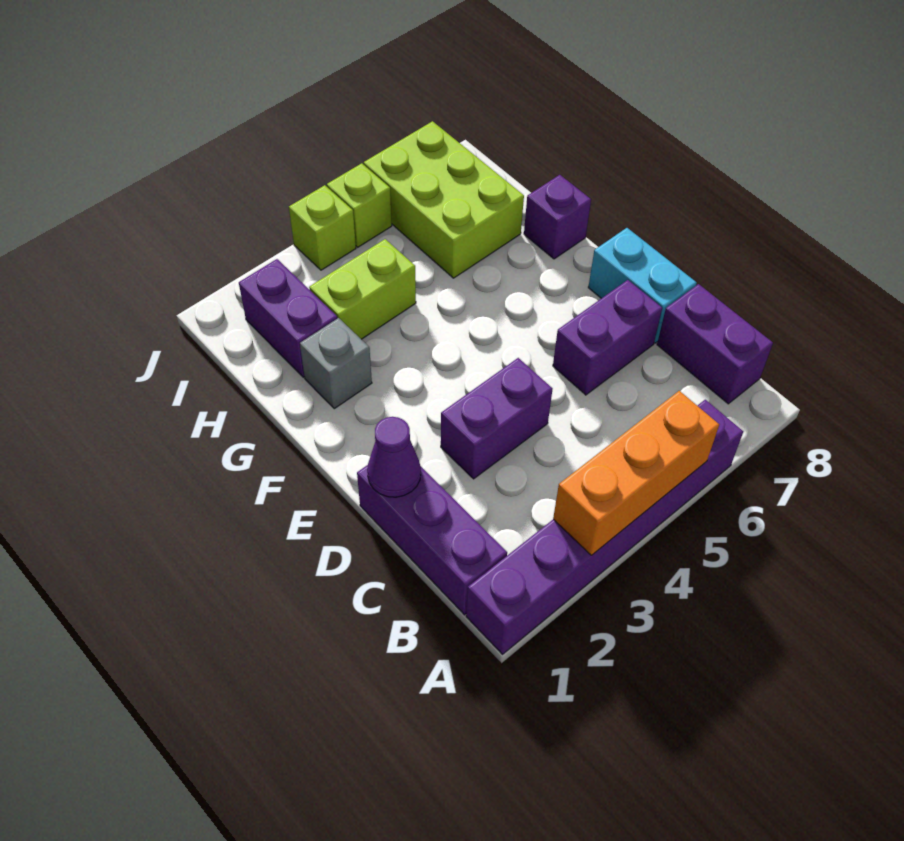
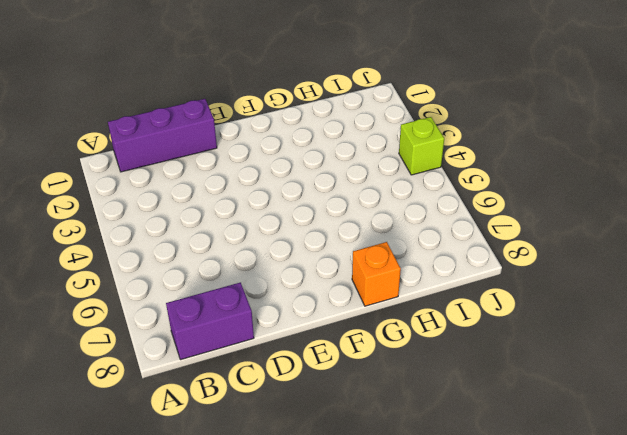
orange 1x1 brick [352,242,401,306] -> purple 1x1 brick [524,175,591,259]
none -> purple 1x6 brick [466,400,743,654]
none -> purple 1x2 brick [441,358,552,479]
none -> purple 1x2 brick [553,280,662,395]

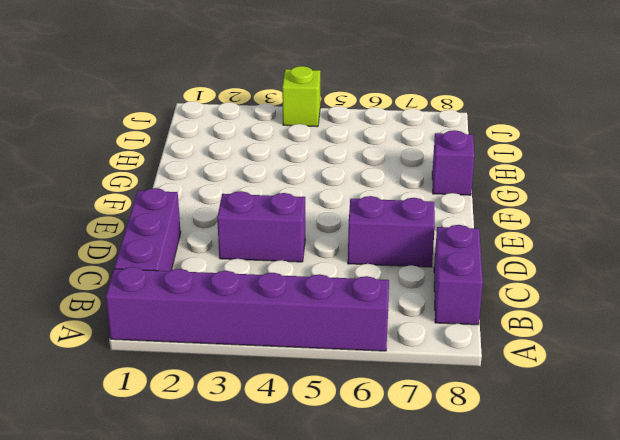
none -> cyan 1x2 brick [588,228,697,343]
none -> grey 1x1 brick [300,318,372,409]
none -> purple 1x2 brick [239,259,337,377]

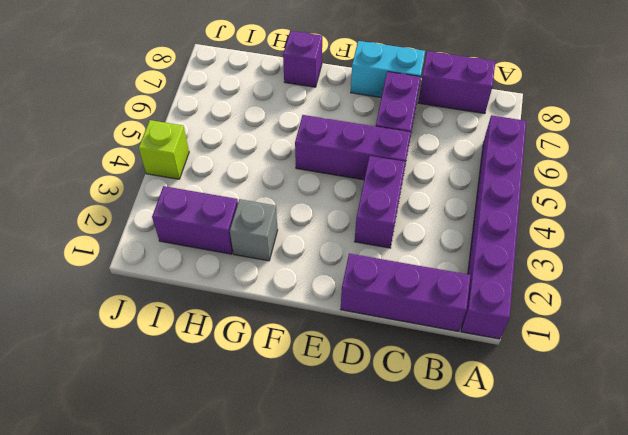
purple 1x3 brick [295,115,411,180] -> none
none -> lime 1x2 brick [309,239,416,339]
none -> lime 2x3 brick [364,121,524,278]
none -> lime 1x1 brick [327,163,392,247]

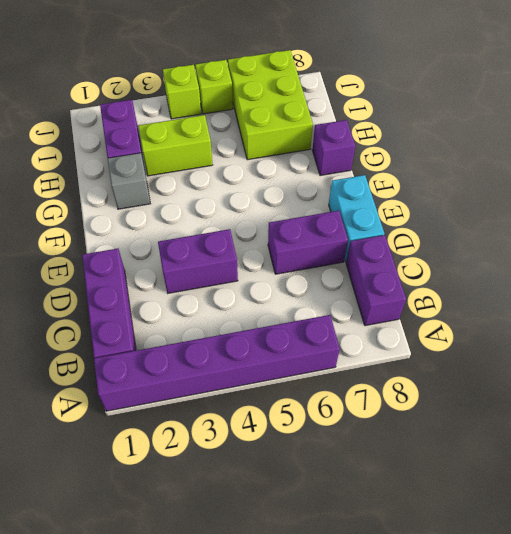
none -> orange 1x3 brick [553,391,719,555]
none -> purple 1x1 cone [367,417,421,497]

